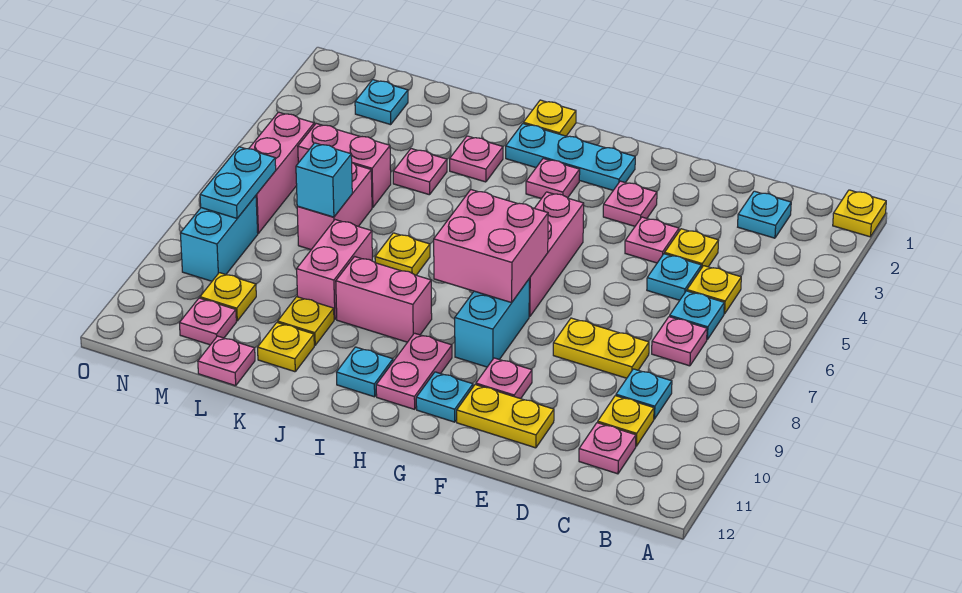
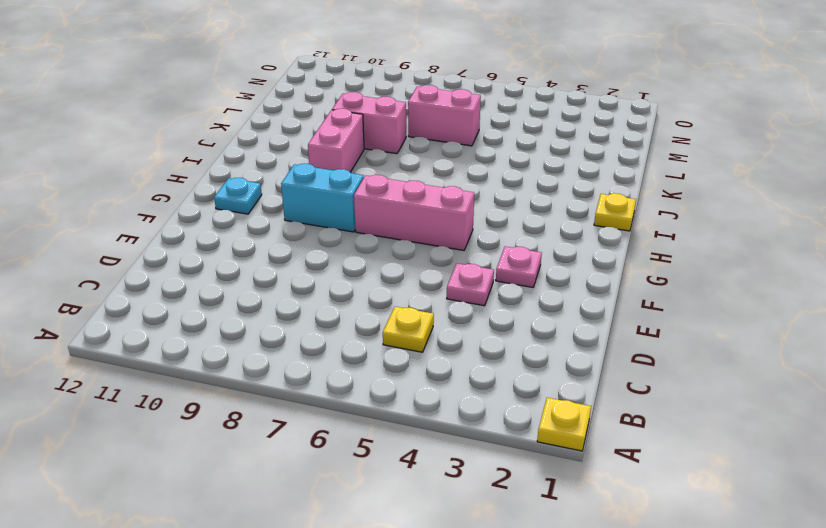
none -> cyan 1x1 plate [738,191,791,238]
none -> cyan 1x1 plate [670,291,724,339]
none -> pink 1x1 plate [652,317,707,366]
none -> cyan 1x1 plate [616,369,672,419]

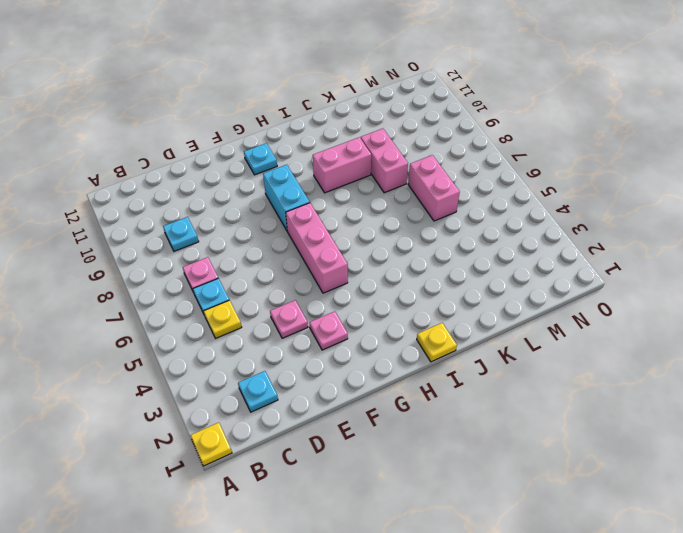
none -> yellow 1x1 plate [598,396,654,446]
none -> pink 1x1 plate [579,423,636,474]
none -> yellow 1x1 plate [665,229,719,268]
none -> cyan 1x1 plate [647,254,701,300]

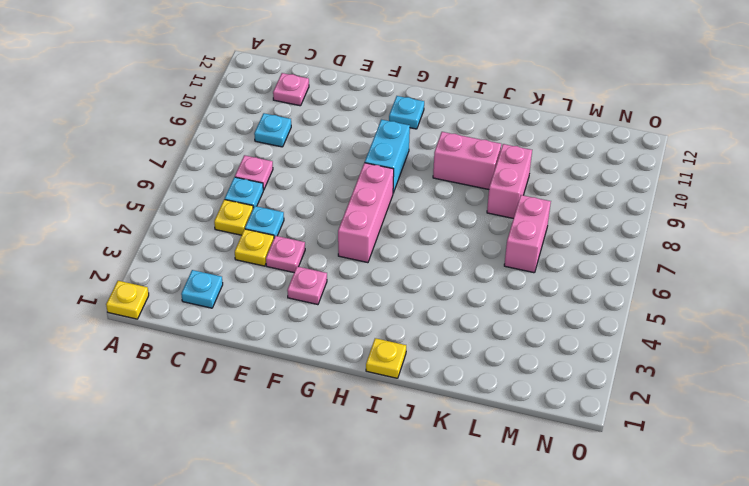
none -> yellow 1x1 plate [598,396,654,446]
none -> yellow 1x2 plate [553,318,649,378]
none -> yellow 1x2 plate [457,385,554,448]
none -> pink 1x1 plate [476,358,532,399]

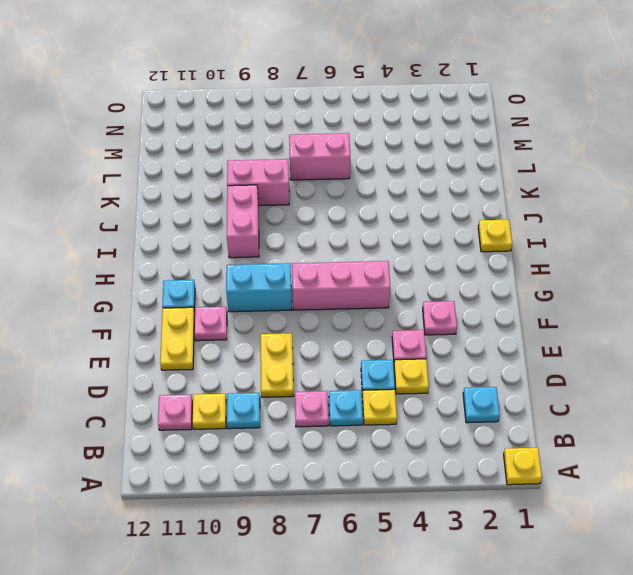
none -> cyan 1x3 plate [506,124,635,190]
none -> pink 1x1 plate [526,159,580,199]
none -> pink 1x2 plate [376,333,452,409]
none -> cyan 1x1 plate [336,347,393,397]

